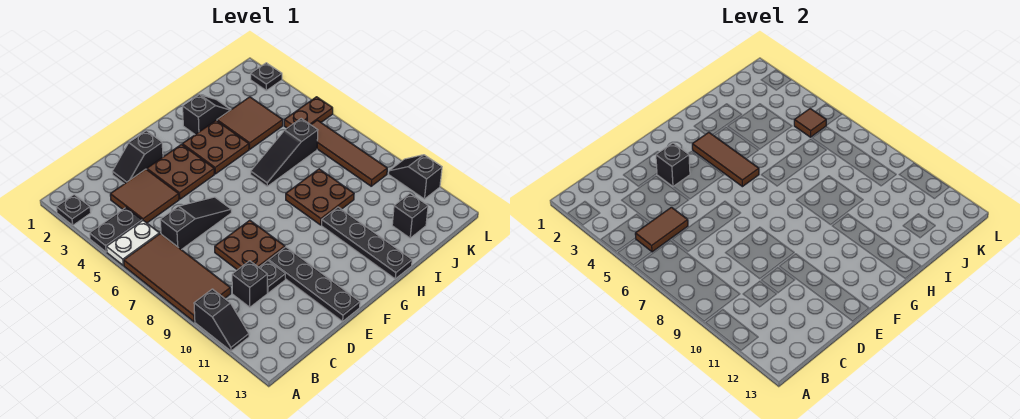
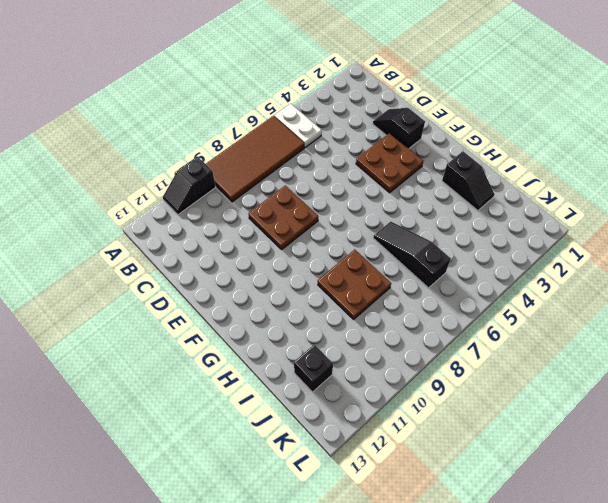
none -> black 1x1 plate [56,195,91,225]
none -> black 1x2 plate [90,208,142,252]
none -> brown 2x2 tile [110,169,179,223]

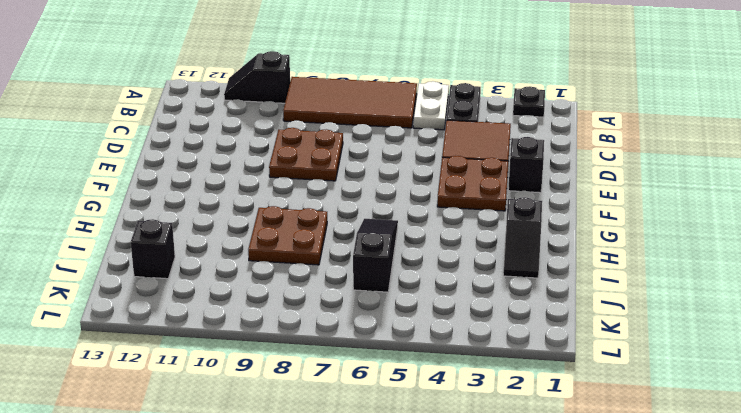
none -> black 1x3 slope [160,197,231,250]
none -> black 1x1 brick [232,261,267,307]
none -> black 1x1 plate [259,261,285,293]

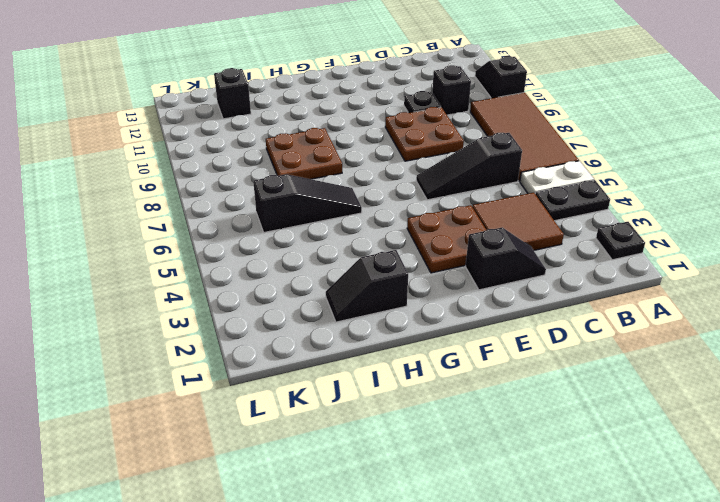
none -> black 1x4 plate [269,247,360,321]
none -> brown 2x2 plate [182,121,249,174]
none -> black 1x4 plate [322,207,412,279]

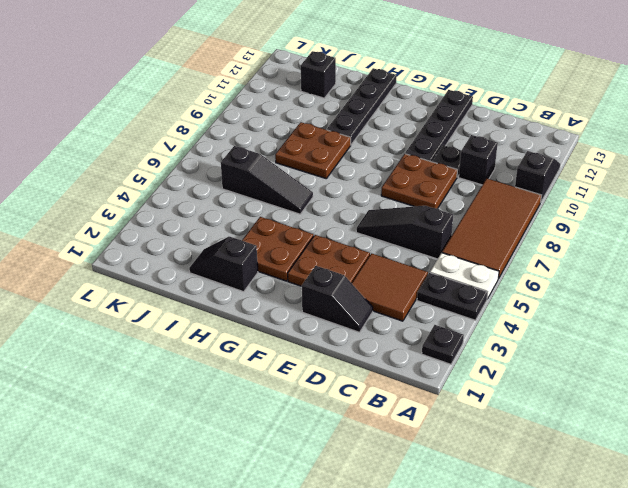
none -> brown 2x2 tile [217,97,283,149]
none -> brown 1x2 plate [284,97,333,128]
none -> brown 1x4 tile [311,120,387,186]

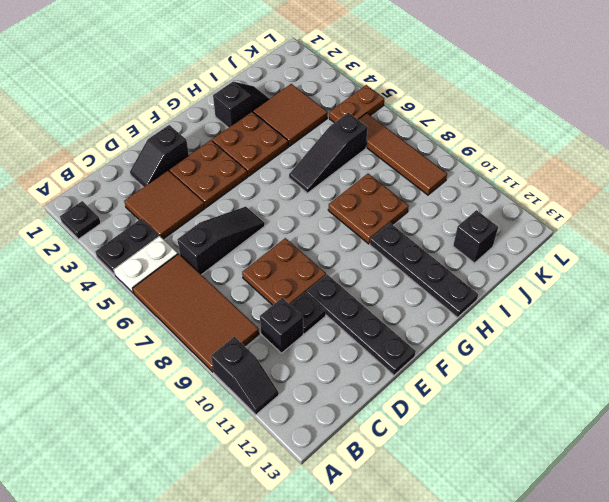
none -> black 1x1 plate [251,63,282,90]
none -> black 1x2 slope [389,155,442,199]
none -> brown 1x2 tile [635,207,688,252]

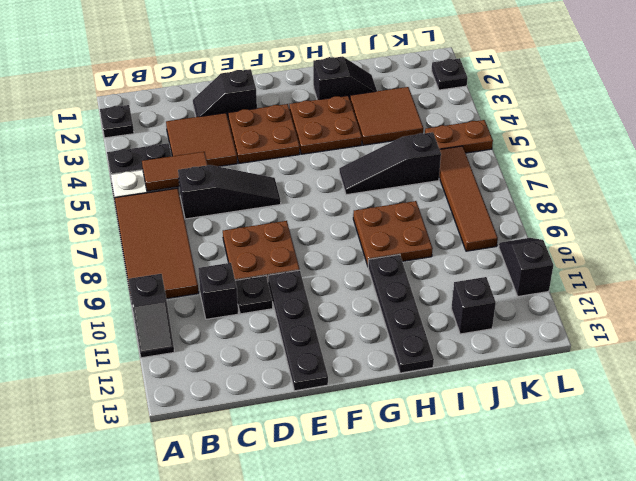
none -> black 1x1 brick [656,143,690,186]
none -> brown 1x3 tile [692,132,759,187]
none -> brown 1x1 tile [794,109,826,137]

